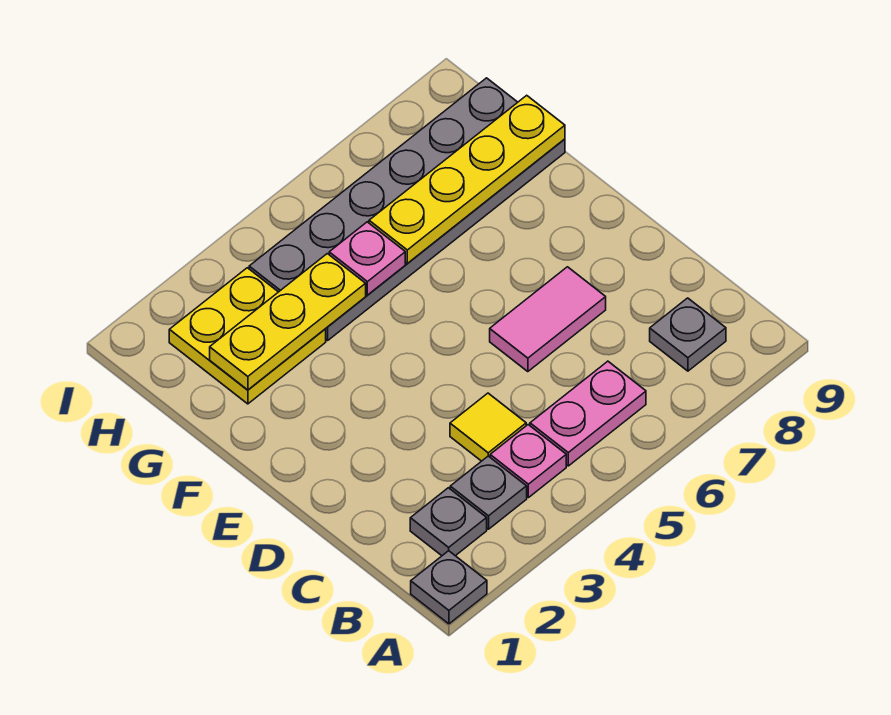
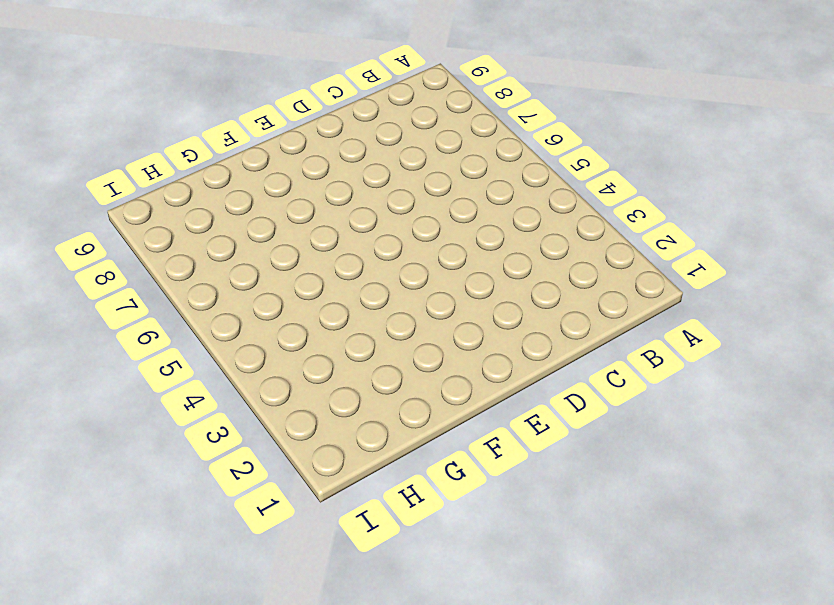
none -> grey 1x1 plate [411,551,487,624]
none -> grey 1x1 plate [410,488,487,556]
none -> grey 1x1 plate [450,456,527,529]

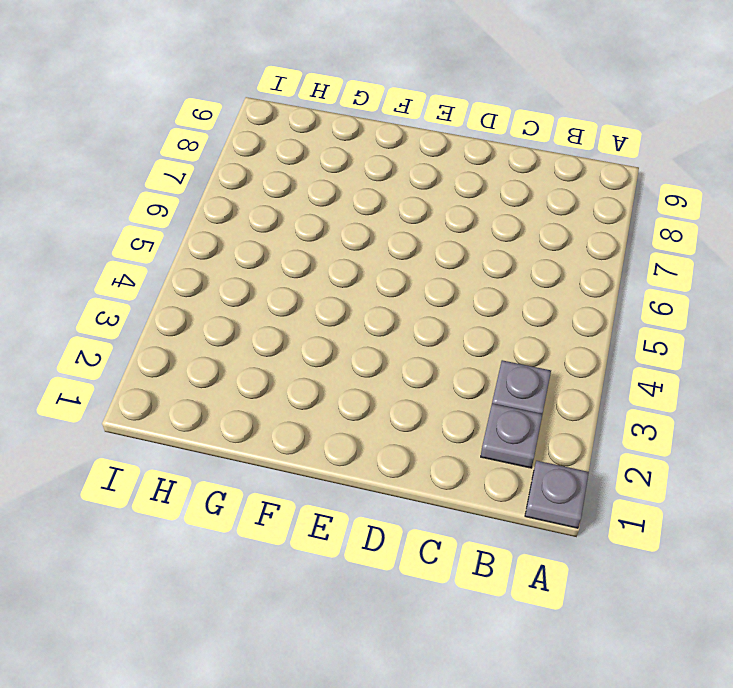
none -> pink 1x1 plate [490,425,566,498]
none -> pink 1x2 plate [530,361,646,466]
none -> grey 1x1 plate [650,298,726,371]

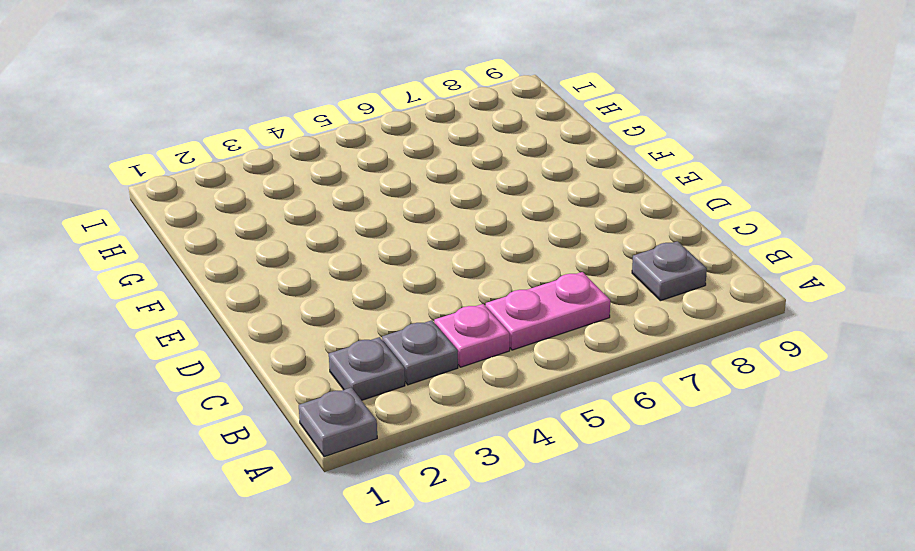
none -> yellow 1x1 tile [450,393,526,461]
none -> pink 1x2 tile [490,267,606,372]
none -> yellow 2x2 plate [169,268,326,404]

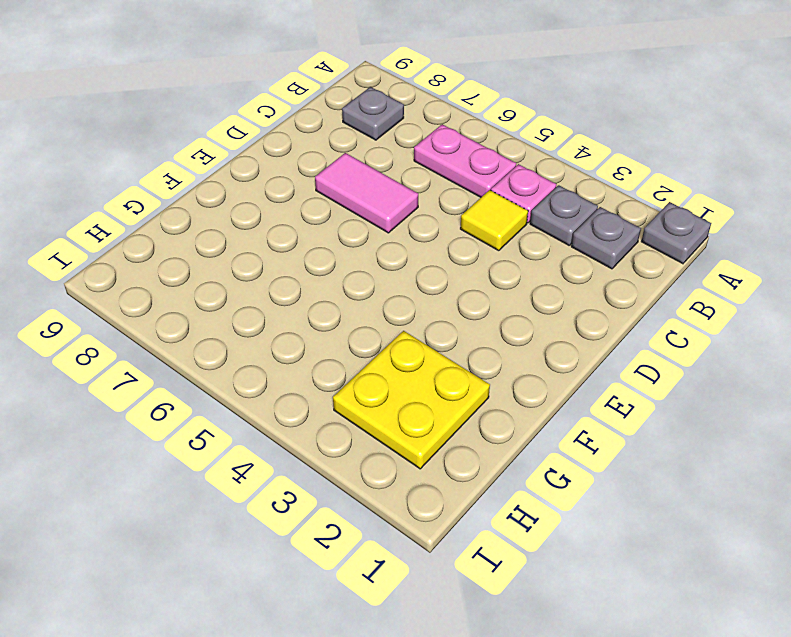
none -> grey 2x6 plate [249,78,565,341]
none -> yellow 1x3 plate [210,254,366,390]
none -> pink 1x1 plate [329,222,405,295]

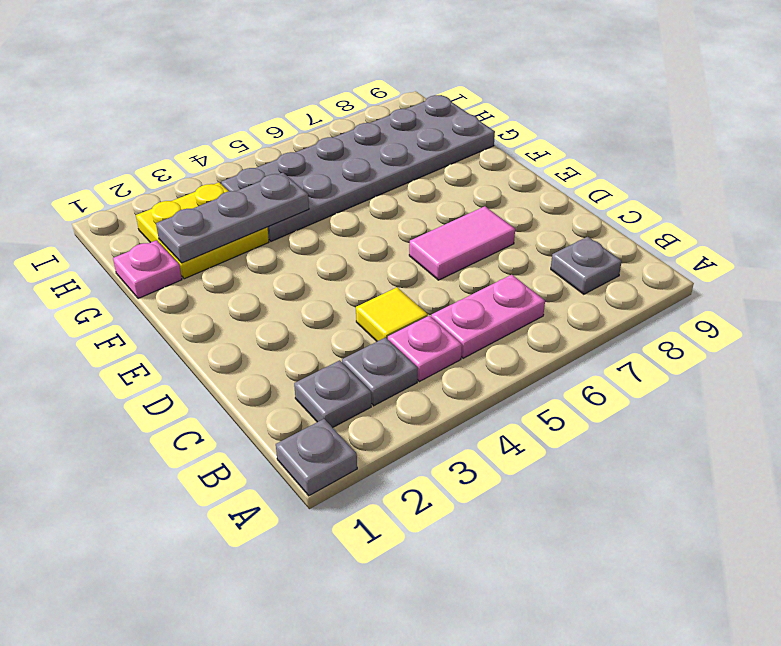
pink 1x1 plate [113,240,182,299] -> pink 1x1 plate moved to [329,222,405,295]
grey 1x3 plate [156,173,309,263] -> yellow 1x3 plate [210,254,366,390]
none -> yellow 1x4 plate [369,95,565,264]

